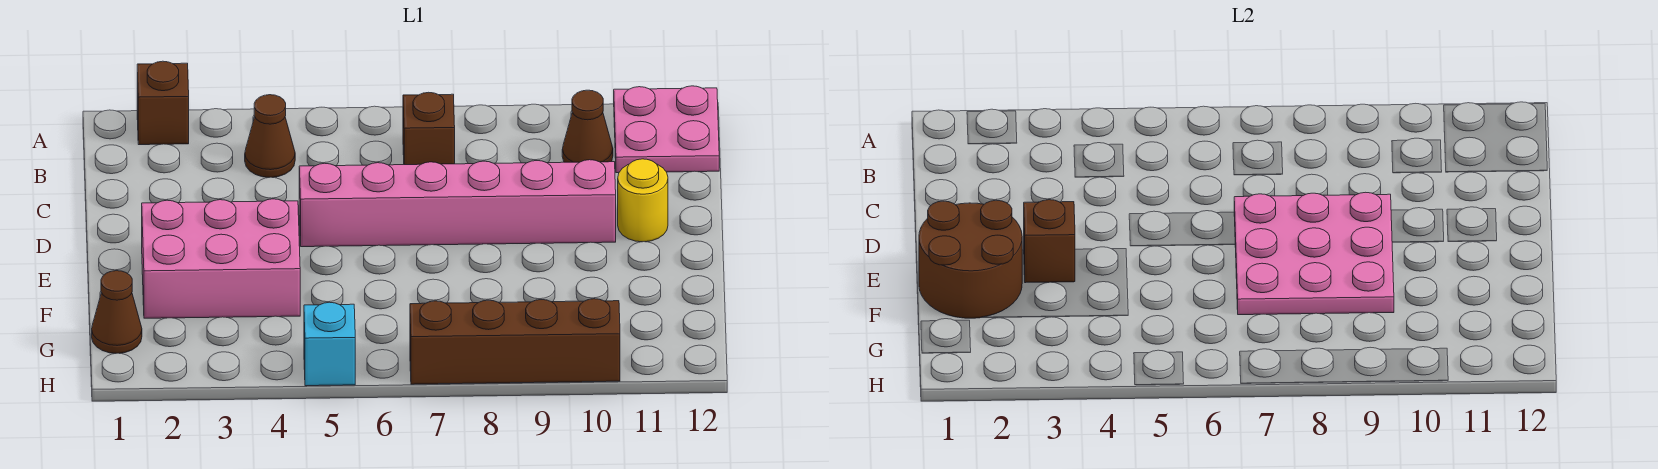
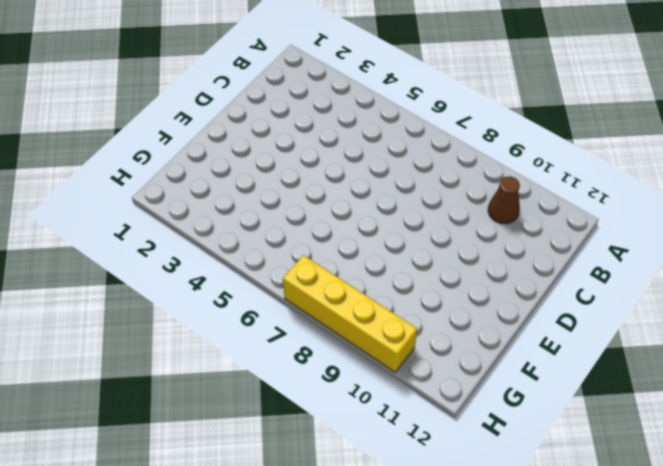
yellow 1x4 brick [283,255,417,372] -> brown 1x4 brick [410,299,620,384]
none -> brown 1x1 brick [137,61,189,145]
none -> pink 2x2 plate [614,86,719,173]
none -> brown 1x1 cone [245,95,295,177]

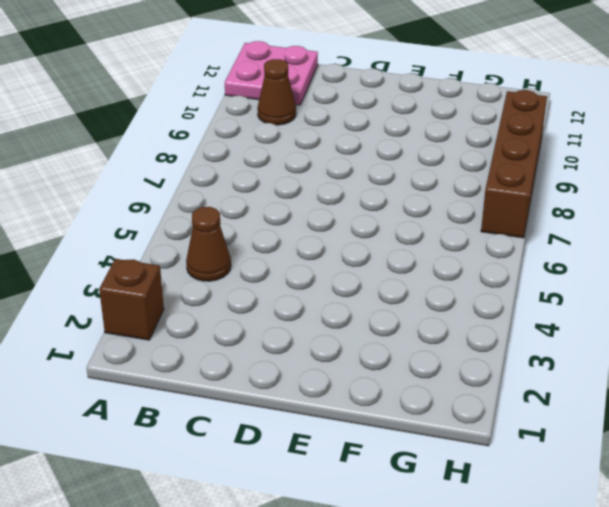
none -> brown 1x1 brick [403,92,455,165]
none -> pink 1x6 brick [299,160,616,247]
none -> yellow 1x1 round brick [618,159,668,242]

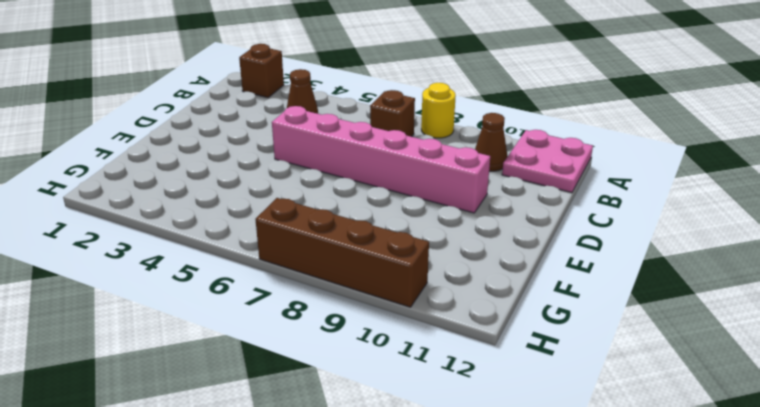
yellow 1x1 round brick [421,83,456,138] -> yellow 1x1 round brick moved to [618,159,668,242]
none -> pink 2x3 brick [142,199,300,318]
none -> brown 1x1 cone [92,271,142,353]
none -> cyan 1x1 brick [304,302,355,386]

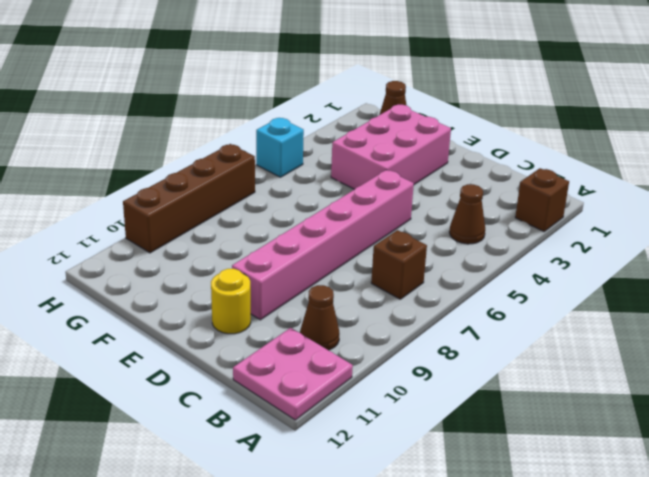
none -> pink 3x3 plate [1234,192,1394,315]
none -> brown 2x2 round brick [919,200,1022,318]
none -> brown 1x1 brick [1024,200,1075,283]

